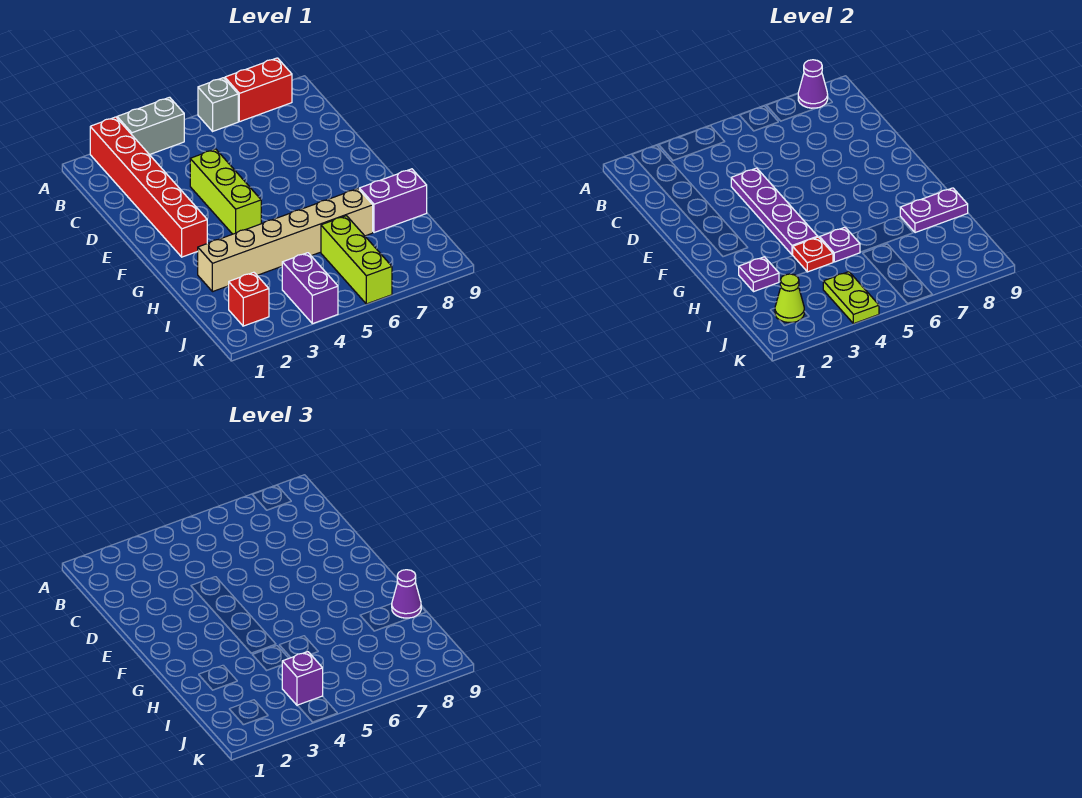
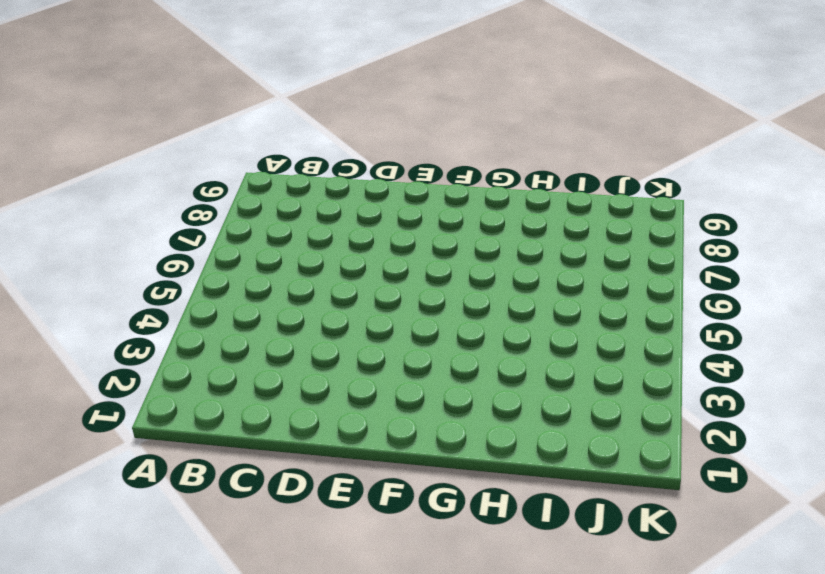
none -> red 1x6 brick [90,117,207,257]
none -> grey 1x2 brick [117,97,184,155]
none -> grey 1x1 brick [198,78,238,131]

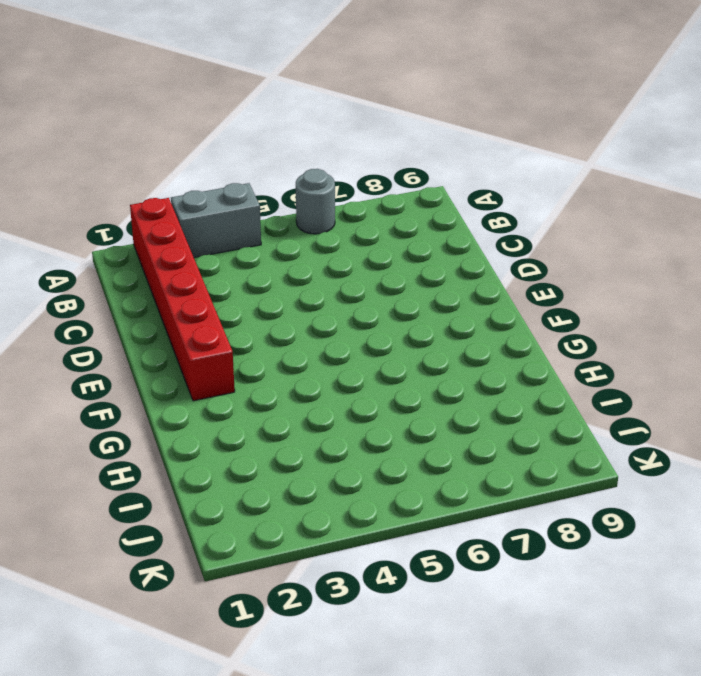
grey 1x1 round brick [296,169,335,234] -> grey 1x1 brick [198,78,238,131]
none -> red 1x2 brick [225,58,292,122]
none -> lime 1x3 brick [190,149,261,234]
none -> tan 1x6 brick [198,189,373,292]

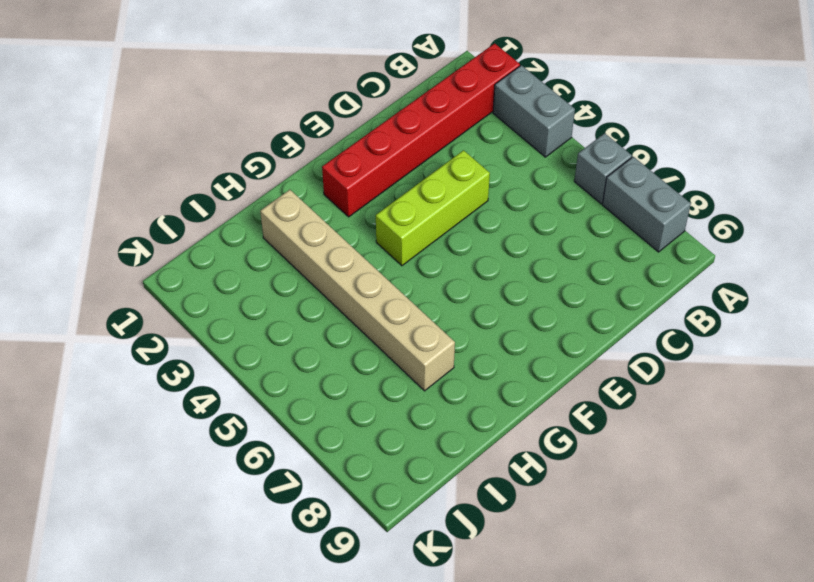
grey 1x2 brick [602,157,691,252] -> red 1x2 brick [225,58,292,122]
none -> purple 1x2 brick [359,169,427,233]
none -> lime 1x3 brick [321,216,392,304]
none -> red 1x1 brick [229,272,269,326]

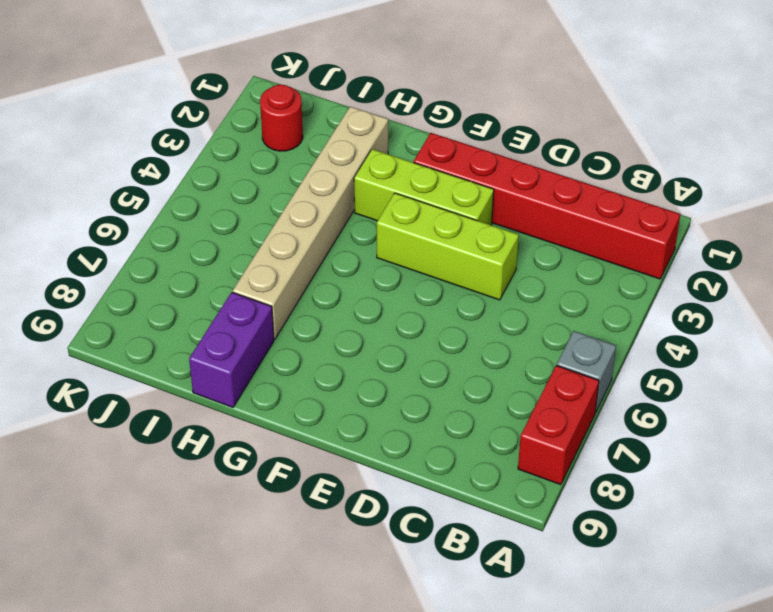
lime 1x3 brick [354,149,494,225] -> lime 1x3 brick moved to [321,216,392,304]
red 1x1 round brick [260,85,303,151] -> red 1x1 brick [229,272,269,326]
none -> grey 1x2 brick [117,97,184,155]
none -> purple 1x2 brick [282,253,338,324]
none -> purple 1x1 cone [798,60,828,108]

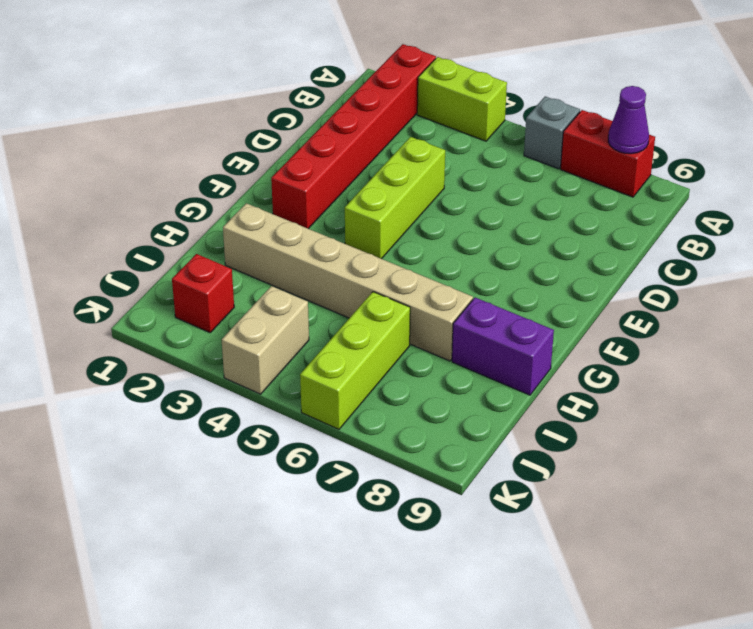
lime 1x2 brick [417,57,507,141] -> grey 1x2 brick [117,97,184,155]
tan 1x2 brick [222,286,309,394] -> purple 1x2 brick [282,253,338,324]
none -> purple 1x4 plate [731,168,818,255]
none -> purple 1x1 plate [739,257,779,292]
none -> red 1x1 plate [793,237,833,272]

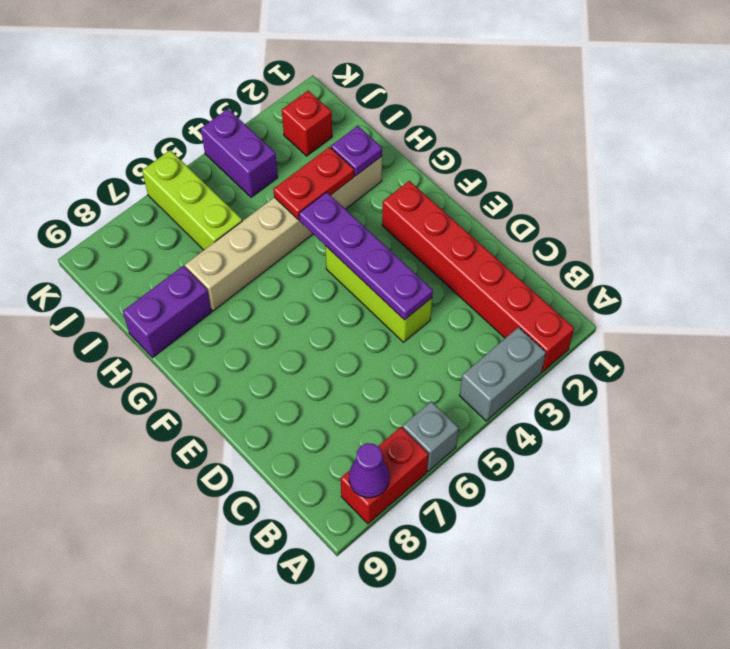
red 1x2 plate [273,147,354,220] -> red 1x1 plate [793,237,833,272]
none -> purple 1x1 plate [820,227,860,262]
none -> purple 1x2 plate [900,188,968,233]
none -> lime 1x1 cone [775,274,804,323]

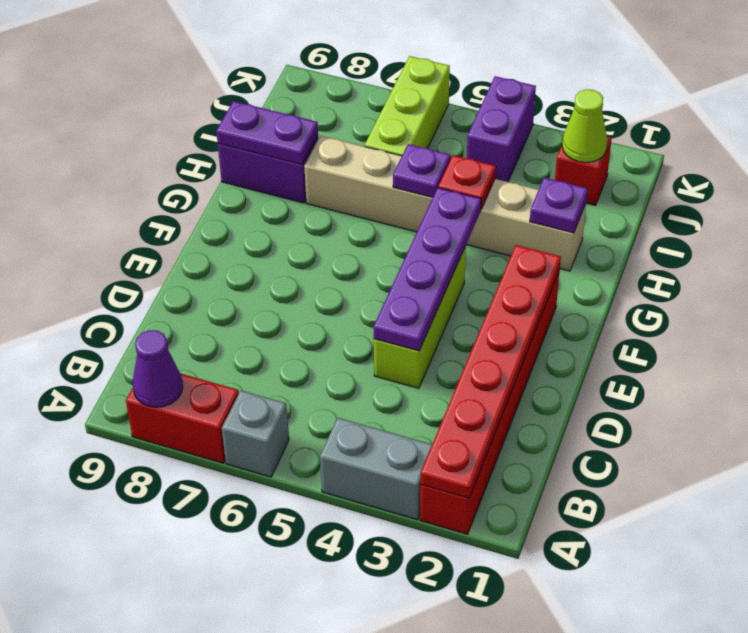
red 1x6 plate [421,245,561,498] -> none
none -> lime 1x2 plate [823,272,879,324]
none -> purple 1x1 cone [392,570,421,618]
none -> purple 1x1 brick [282,652,323,705]

